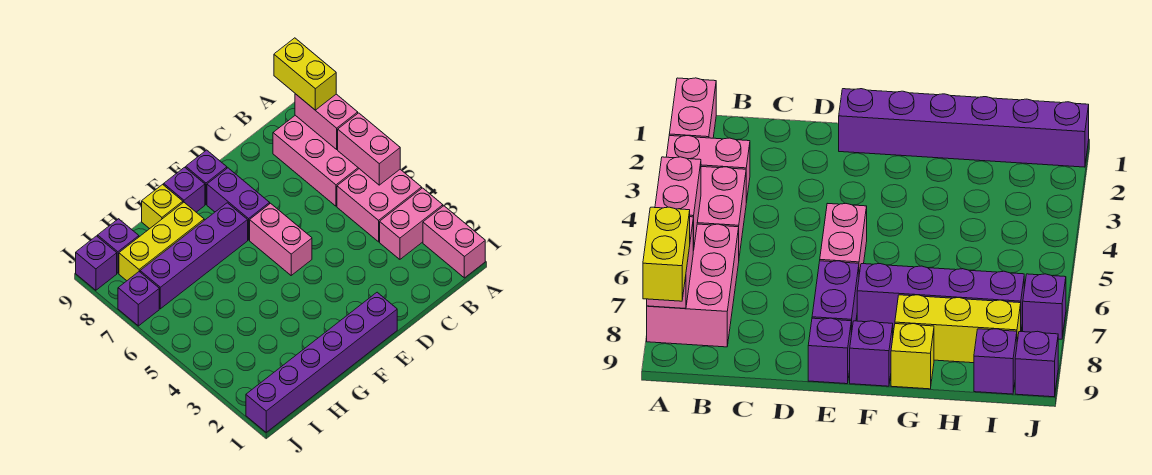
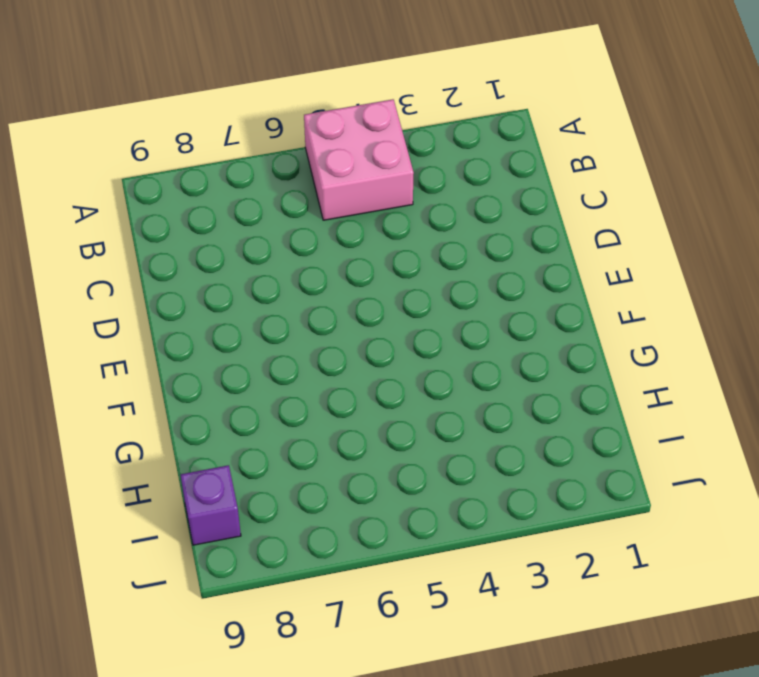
none -> pink 1x2 brick [423,206,485,278]
none -> pink 1x2 brick [380,188,443,259]
none -> pink 2x3 brick [273,115,359,206]

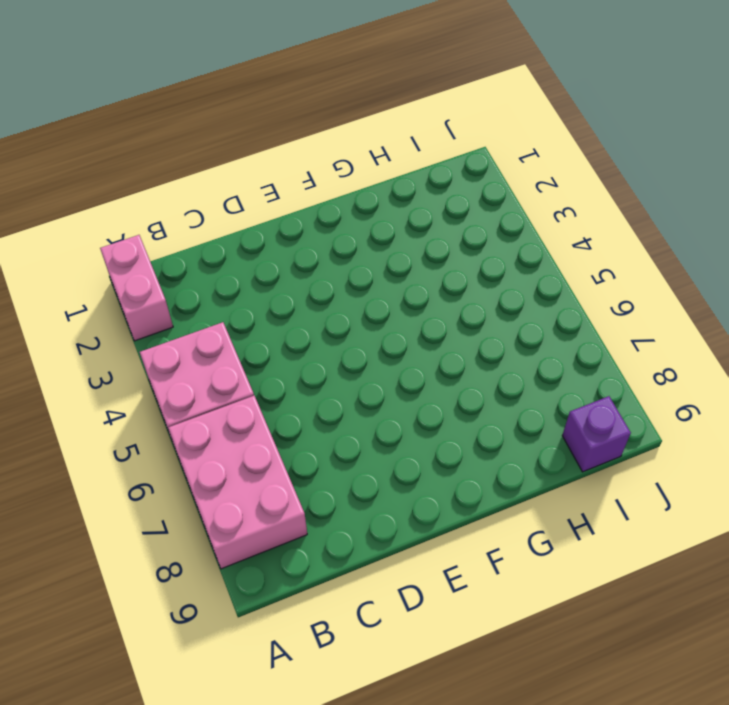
none -> pink 1x2 brick [380,188,443,259]
none -> purple 1x6 brick [246,292,397,432]
none -> pink 1x2 brick [250,203,312,275]

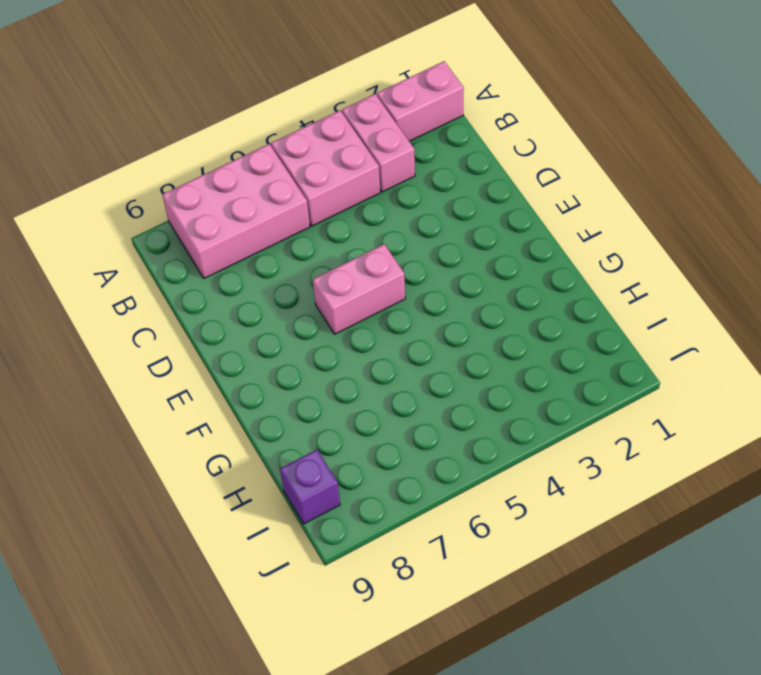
none -> purple 1x6 brick [246,292,397,432]
none -> purple 1x2 brick [207,168,270,240]
none -> purple 1x1 brick [186,150,227,204]

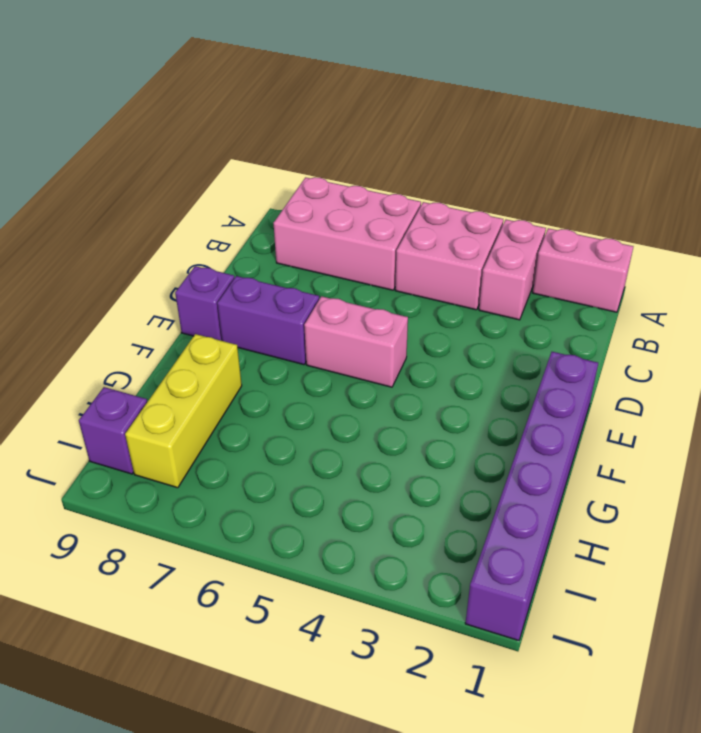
none -> purple 1x4 brick [140,203,248,309]
none -> purple 1x1 brick [164,167,205,212]
none -> yellow 1x1 brick [142,184,183,229]

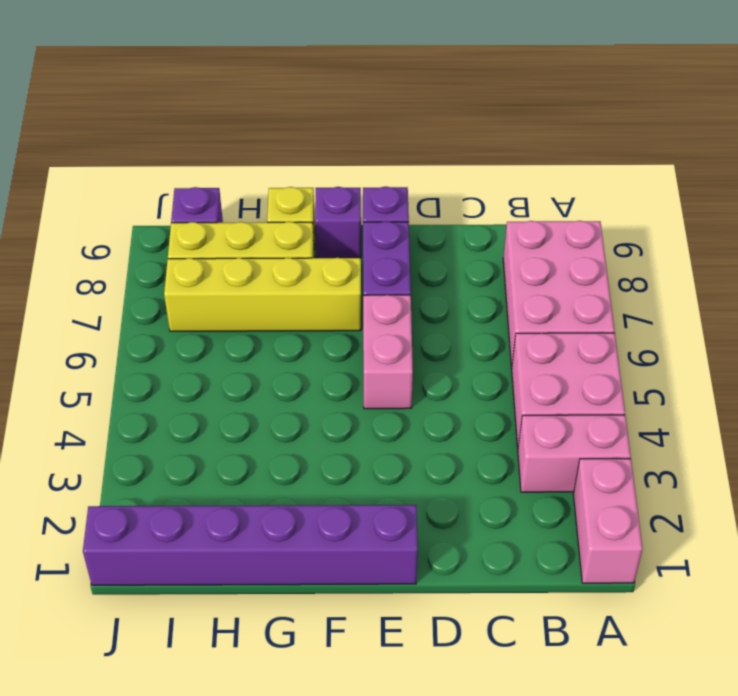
yellow 1x4 brick [164,258,361,331] -> purple 1x4 brick [140,203,248,309]
none -> purple 1x1 brick [118,272,159,326]
none -> purple 1x1 brick [76,236,117,290]
none -> pink 1x2 brick [338,113,400,185]

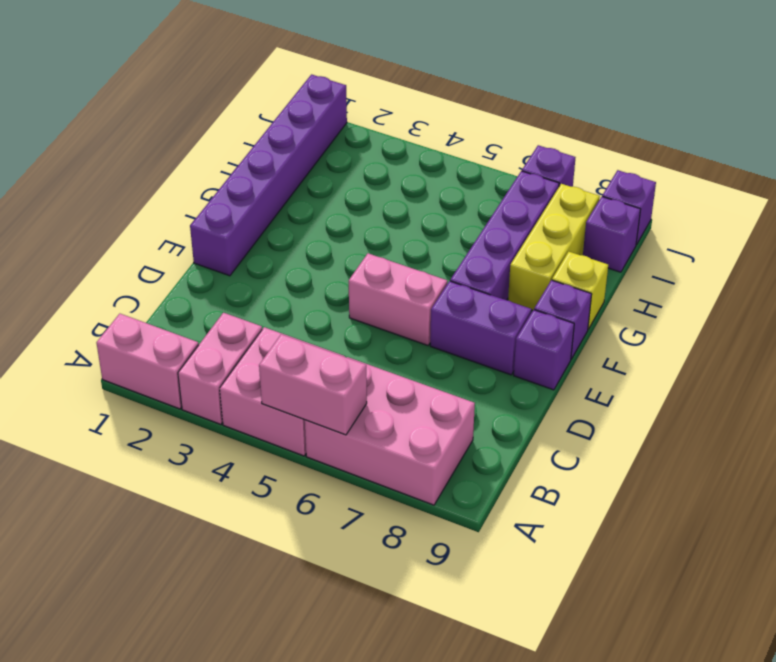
none -> pink 1x2 brick [295,94,358,149]
none -> yellow 1x2 brick [274,38,336,110]

